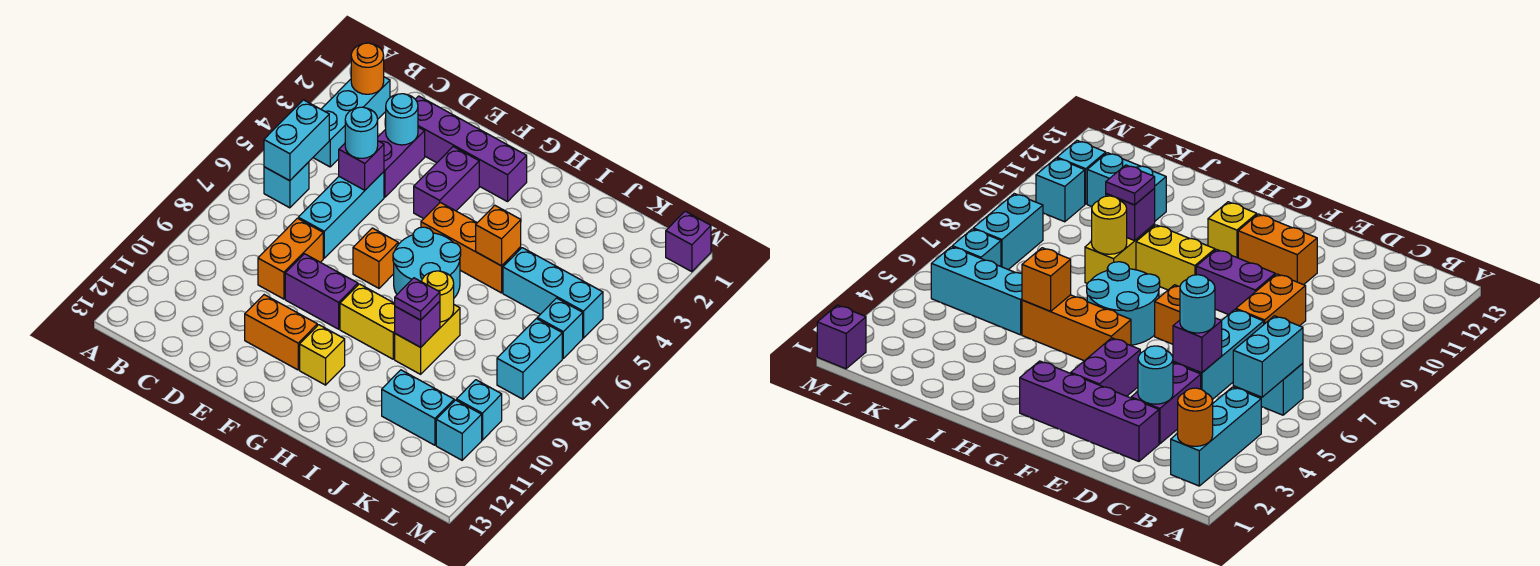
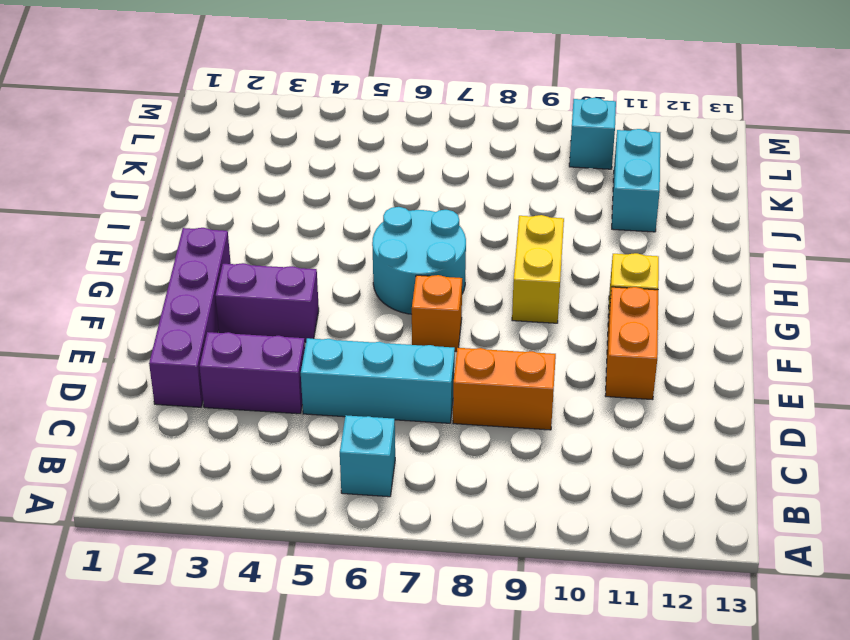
none -> cyan 1x3 brick [313,77,390,167]
none -> purple 1x2 brick [285,254,358,329]
none -> orange 1x3 brick [421,202,521,293]
none -> yellow 1x2 brick [395,305,460,374]

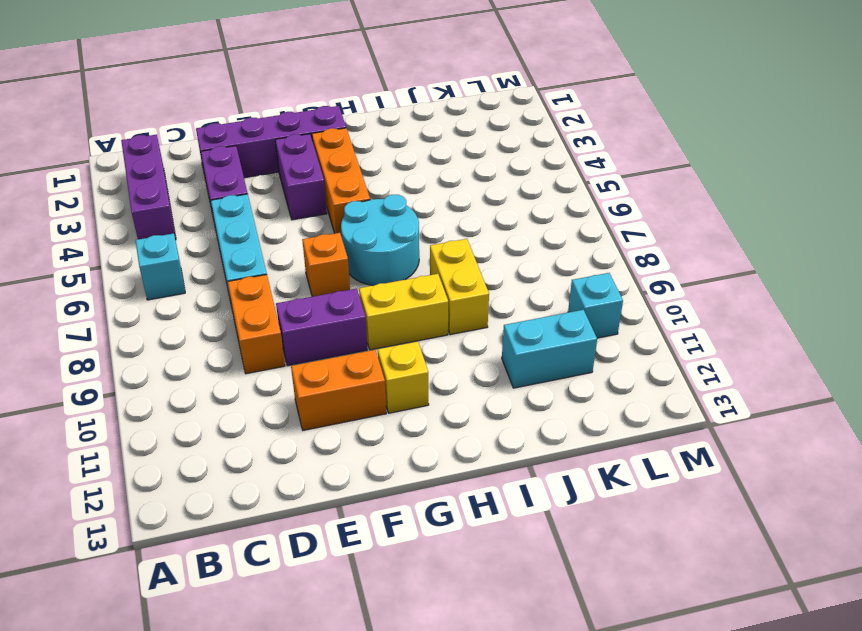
purple 1x3 brick [121,135,176,240] -> cyan 1x3 brick [313,77,390,167]
orange 1x3 brick [312,128,370,237] -> orange 1x3 brick turned to [421,202,521,293]
none -> cyan 1x3 brick [503,248,603,338]
none -> cyan 1x1 brick [537,298,583,358]
none -> cyan 1x2 brick [497,319,562,399]
none -> cyan 1x1 brick [436,400,482,460]

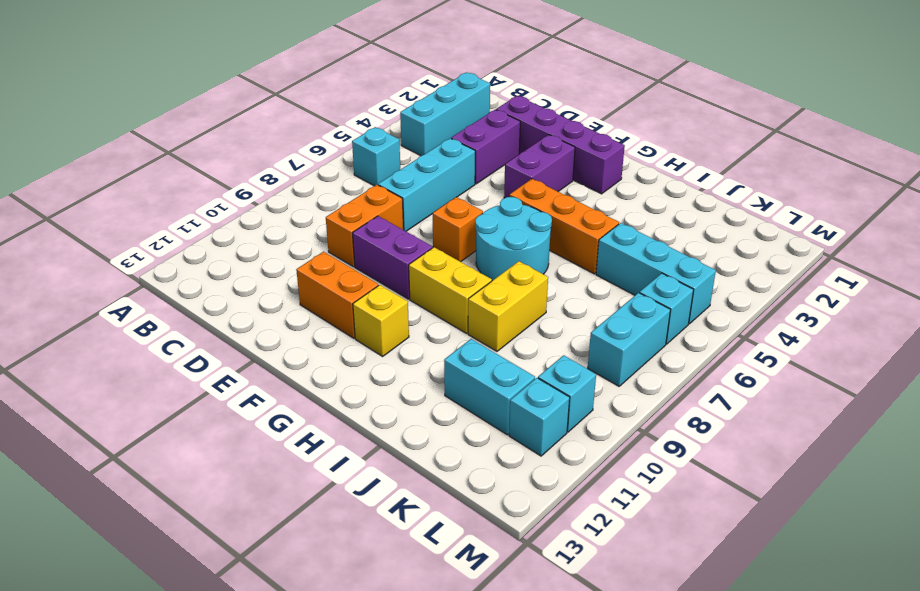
none -> purple 1x1 brick [666,211,711,272]
none -> orange 1x1 round brick [351,43,384,94]
none -> cyan 1x2 brick [264,100,329,181]
none -> cyan 1x1 round brick [386,94,418,145]

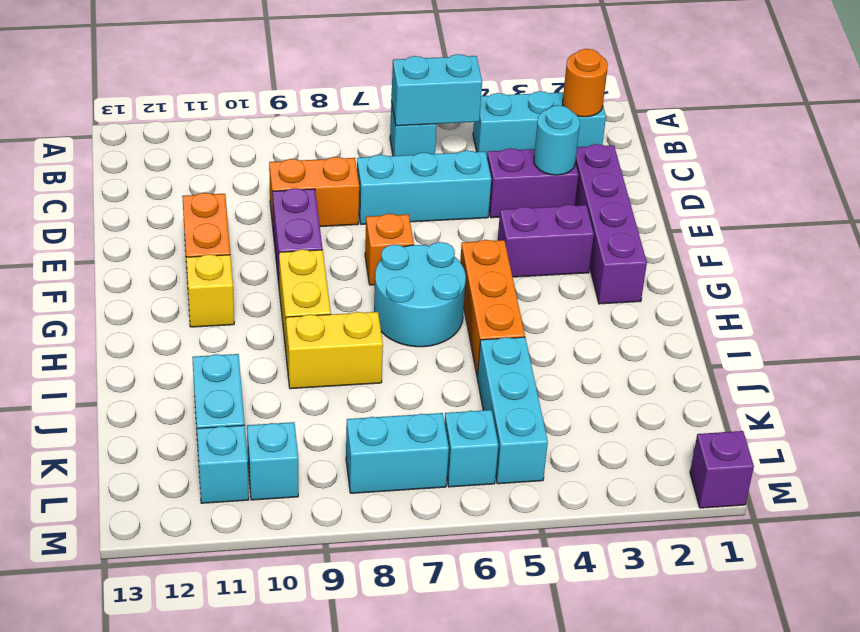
none -> purple 1x1 brick [339,141,384,190]
none -> orange 1x1 brick [476,205,521,266]
none -> yellow 1x1 round brick [422,271,454,322]
none -> purple 1x1 brick [395,301,440,347]

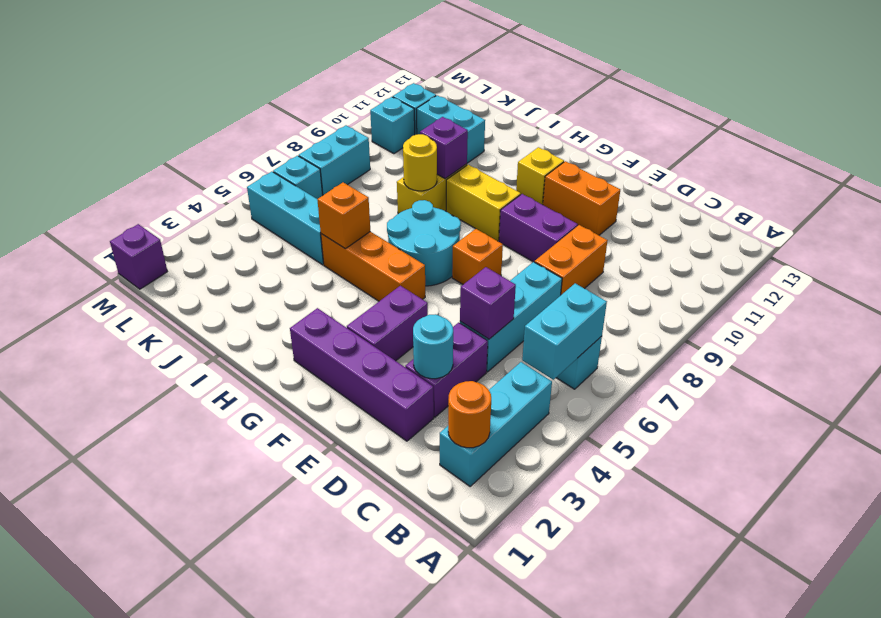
none -> cyan 1x1 round brick [345,107,378,158]
none -> purple 1x1 plate [395,278,440,320]

